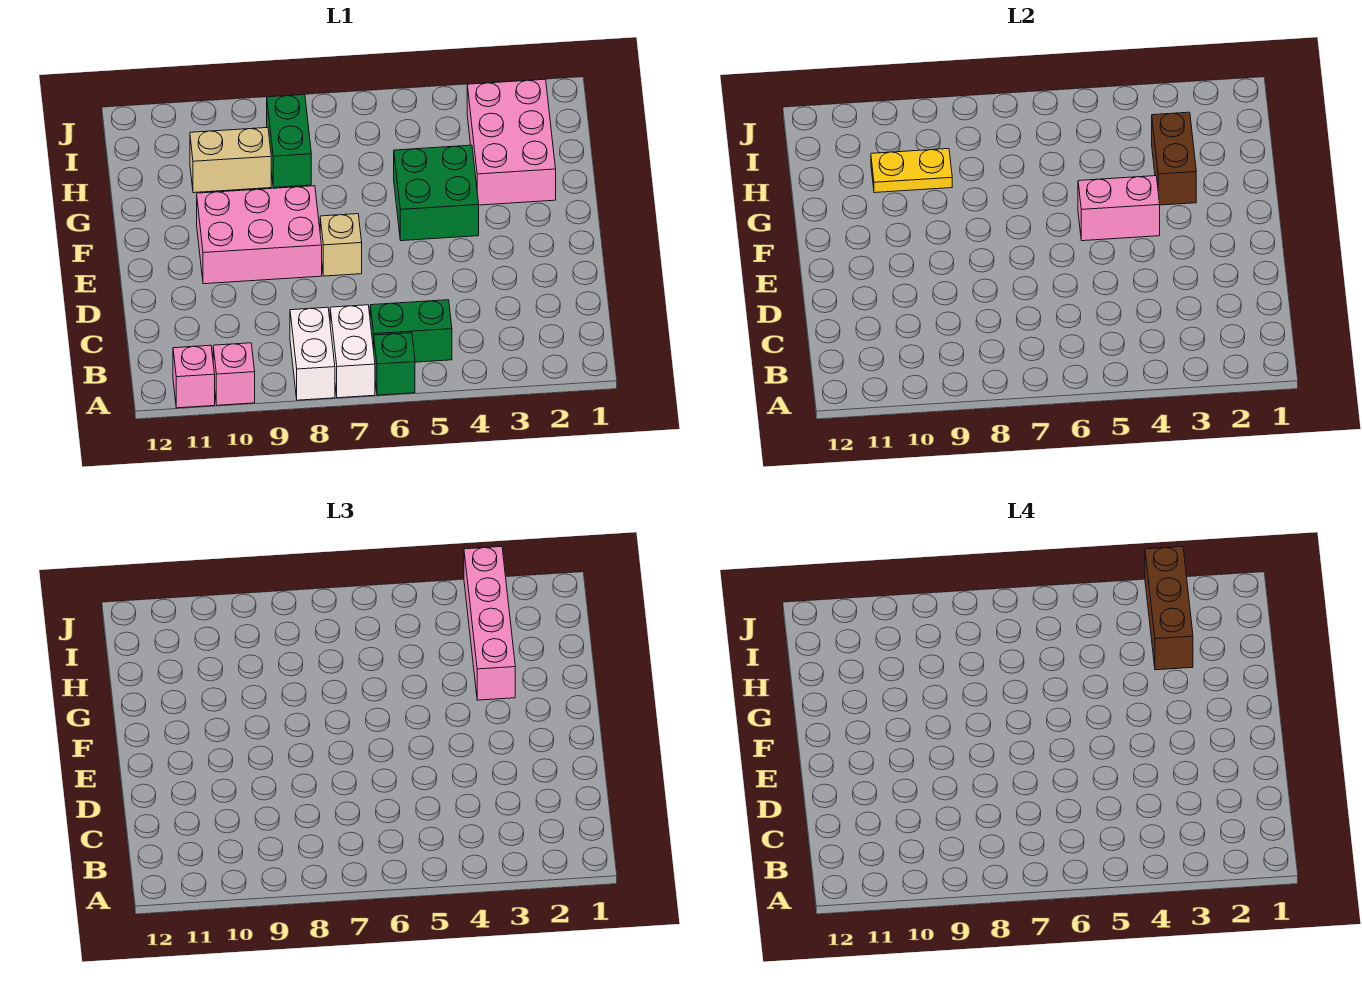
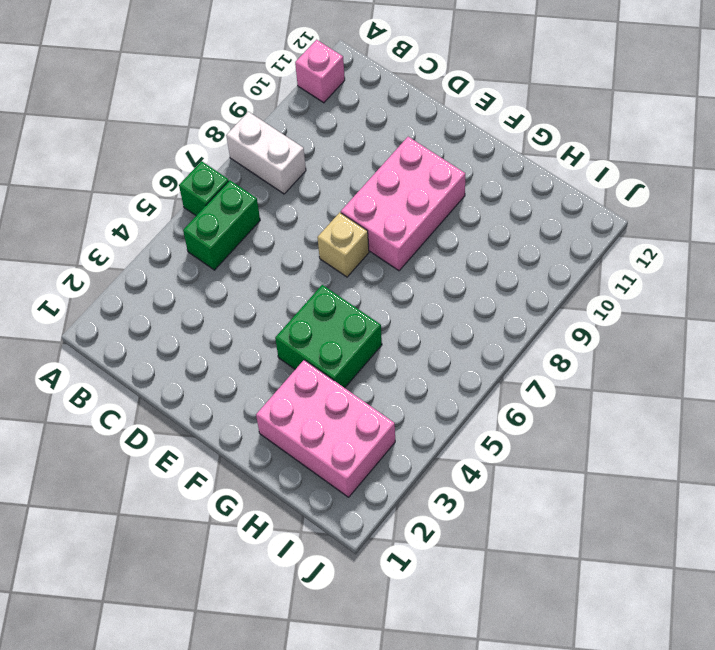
none -> white 1x2 brick [330,305,375,398]
none -> pink 1x1 brick [213,343,255,405]
none -> green 1x2 brick [267,95,311,187]

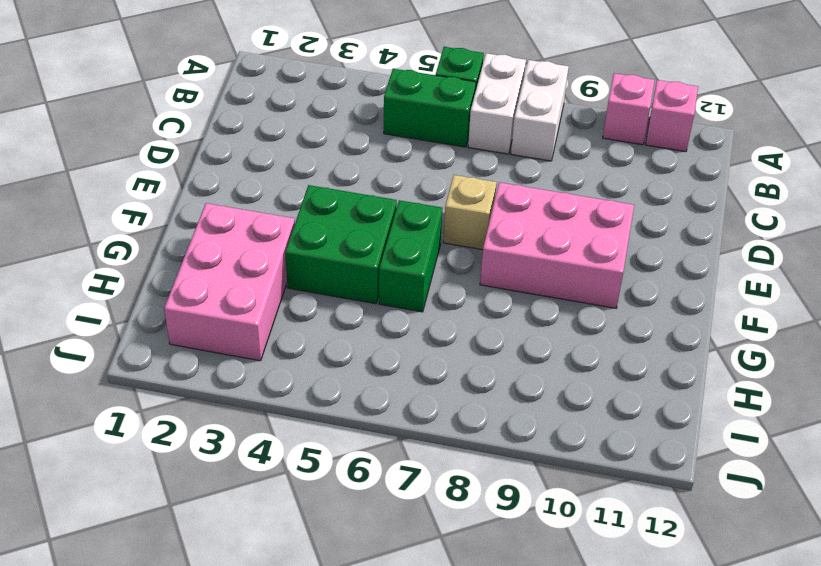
green 1x2 brick [379,200,442,312] -> green 1x2 brick moved to [267,95,311,187]
none -> tan 1x2 brick [190,128,271,193]
none -> pink 1x2 brick [1078,176,1160,241]
none -> brown 1x2 brick [1152,112,1196,205]

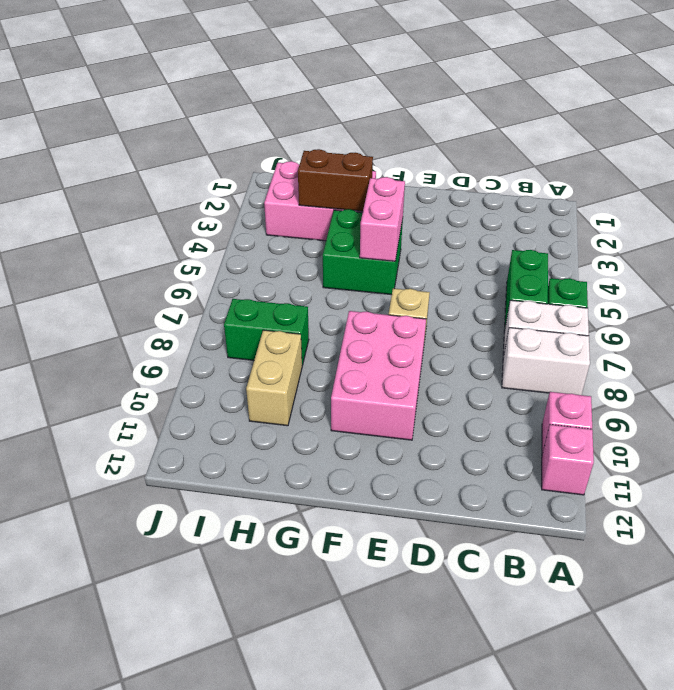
none -> yellow 1x2 plate [871,149,952,193]
none -> pink 1x4 brick [464,547,515,700]
none -> brown 1x3 brick [1145,547,1193,670]

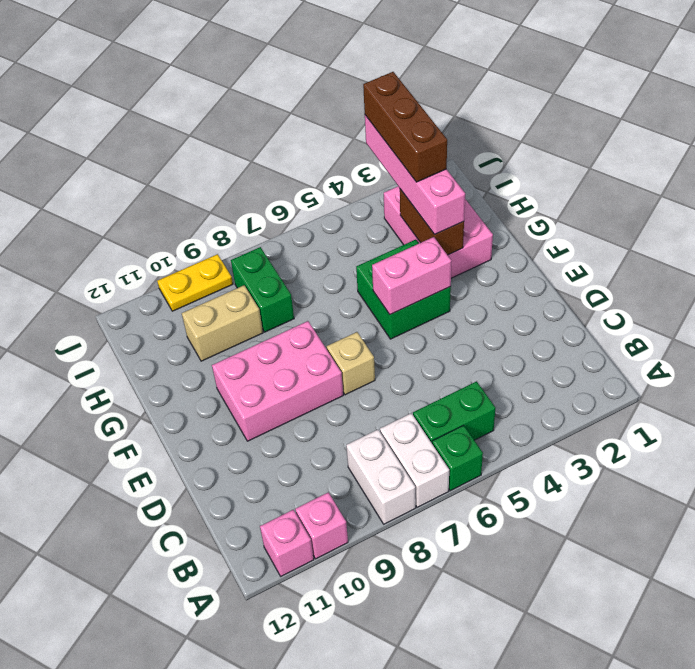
yellow 1x2 plate [157,254,233,311] -> yellow 1x2 plate moved to [871,149,952,193]

